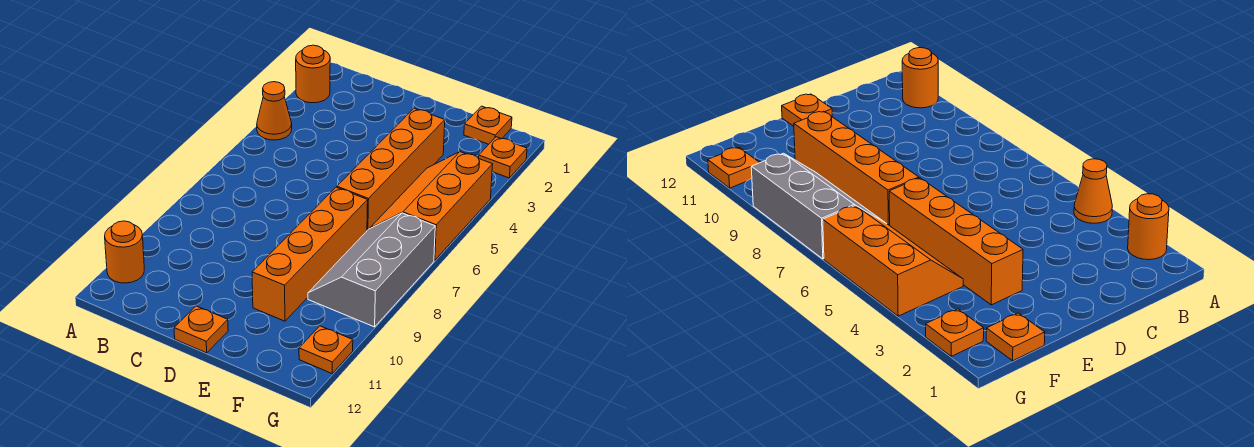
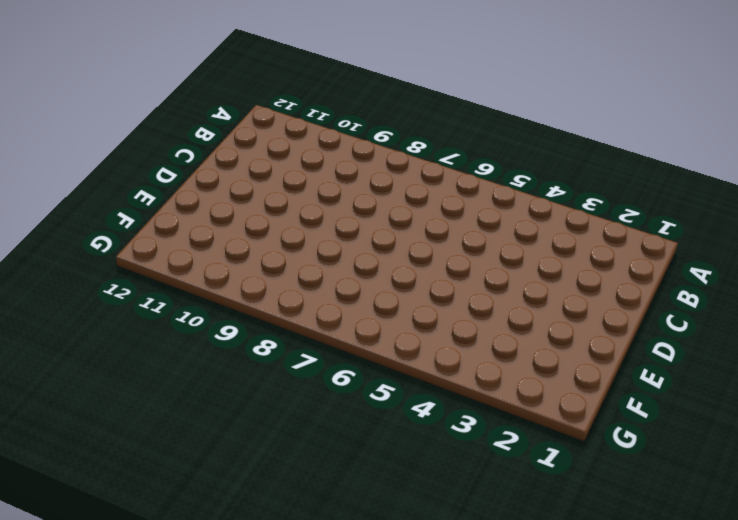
none -> orange 1x1 round brick [296,45,330,103]
none -> orange 1x1 cone [257,82,292,140]

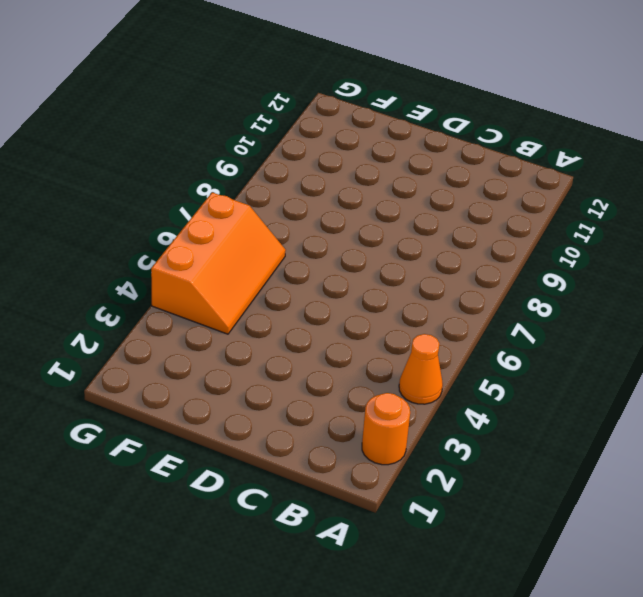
none -> orange 1x1 round brick [105,221,144,283]
none -> orange 1x1 plate [174,306,228,353]

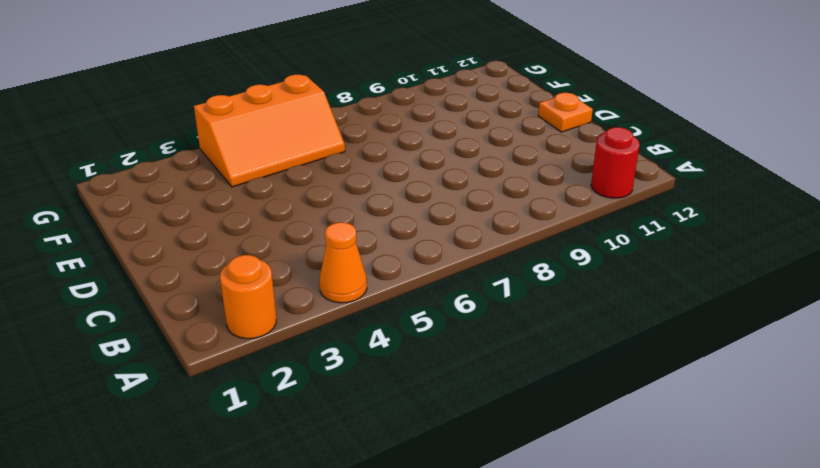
red 1x1 round brick [591,127,640,198] -> orange 1x1 round brick [105,221,144,283]
none -> orange 1x4 brick [337,108,445,230]
none -> orange 1x4 brick [252,187,368,321]

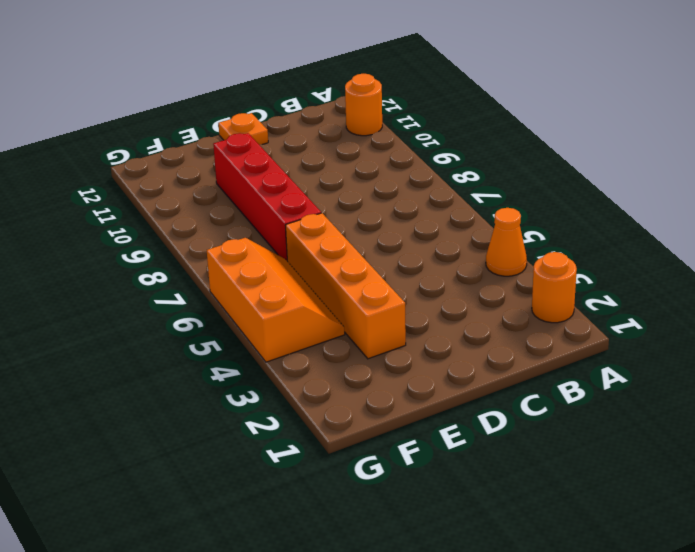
red 1x4 brick [213,133,321,260] -> orange 1x4 brick [252,187,368,321]
none -> orange 1x1 plate [464,106,512,144]
none -> grey 2x3 slope [308,213,435,327]

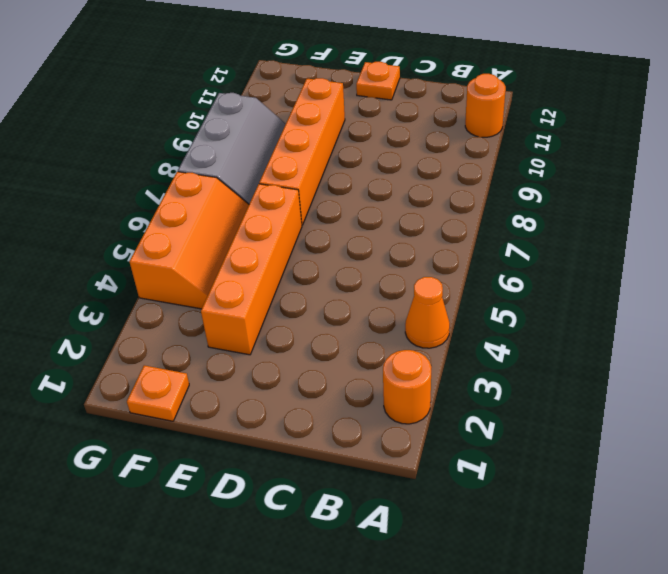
none -> orange 1x1 plate [479,137,527,178]
none -> orange 1x1 plate [299,326,353,373]

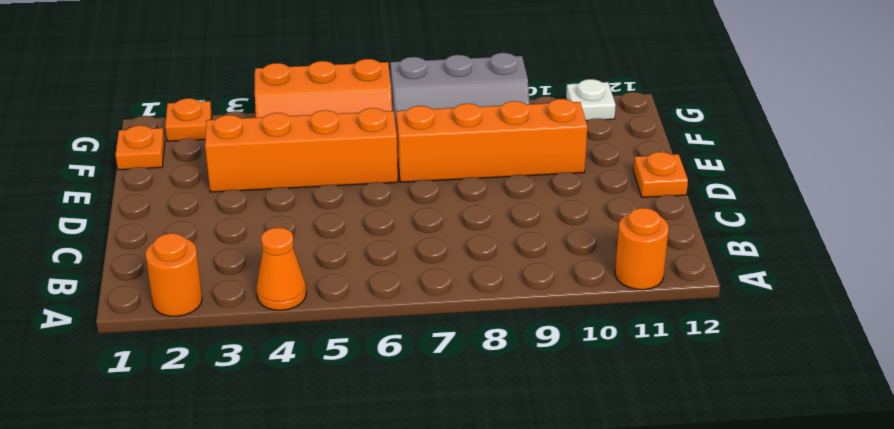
white 1x1 plate [566,79,616,121] -> orange 1x1 plate [299,326,353,373]

